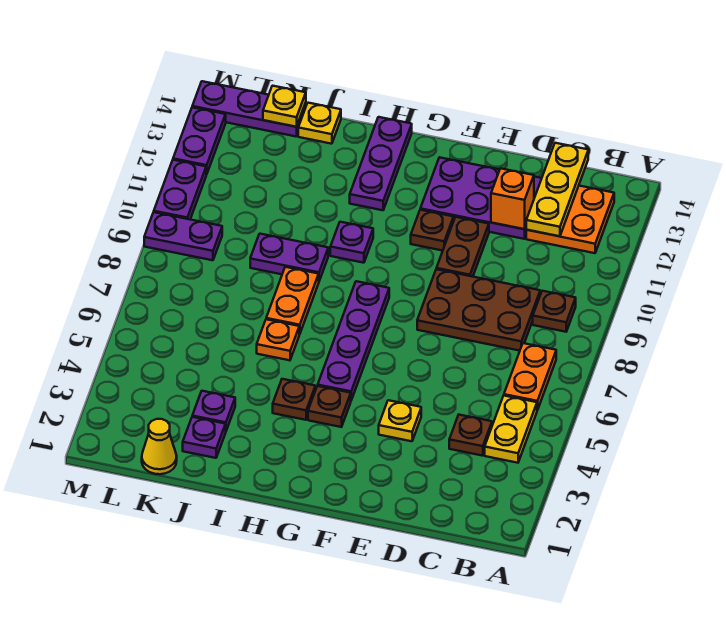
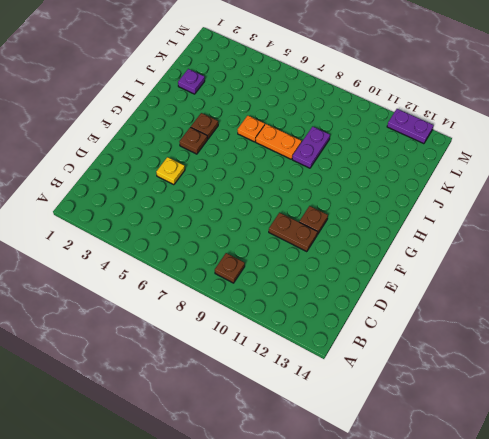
none -> yellow 1x2 plate [485,396,537,463]
none -> orange 1x2 plate [504,343,556,410]
none -> orange 2x2 plate [526,186,614,253]

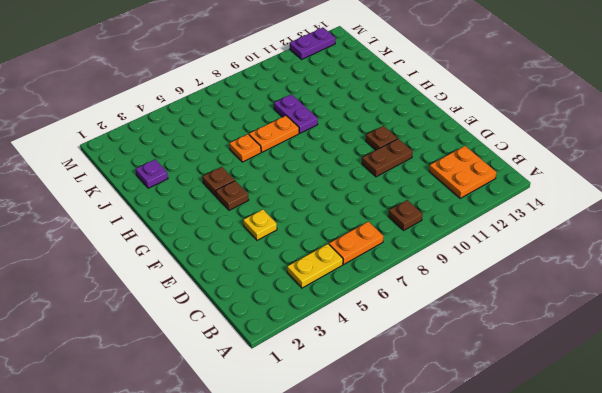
none -> brown 1x1 plate [449,415,492,456]
none -> brown 2x3 plate [417,269,540,351]
none -> purple 2x3 plate [420,157,542,239]

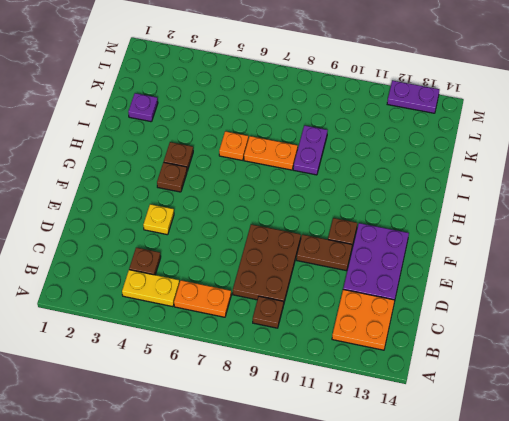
none -> purple 1x4 plate [318,281,389,400]
none -> purple 1x1 plate [330,222,373,263]
none -> purple 1x3 plate [350,117,412,210]

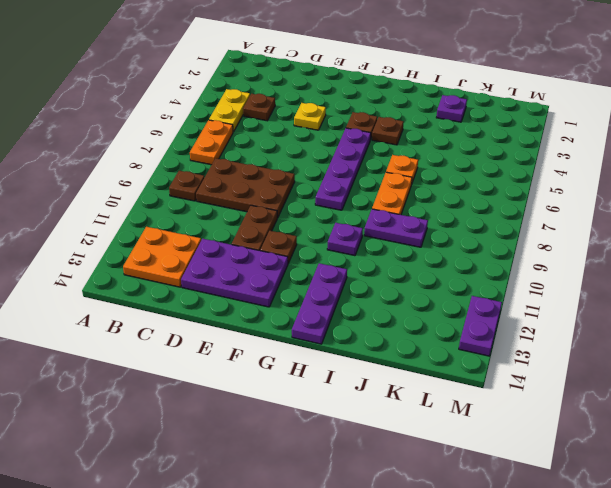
none -> purple 1x1 plate [192,391,235,431]
none -> yellow 1x1 plate [298,103,341,144]
none -> yellow 1x1 cone [142,419,177,474]

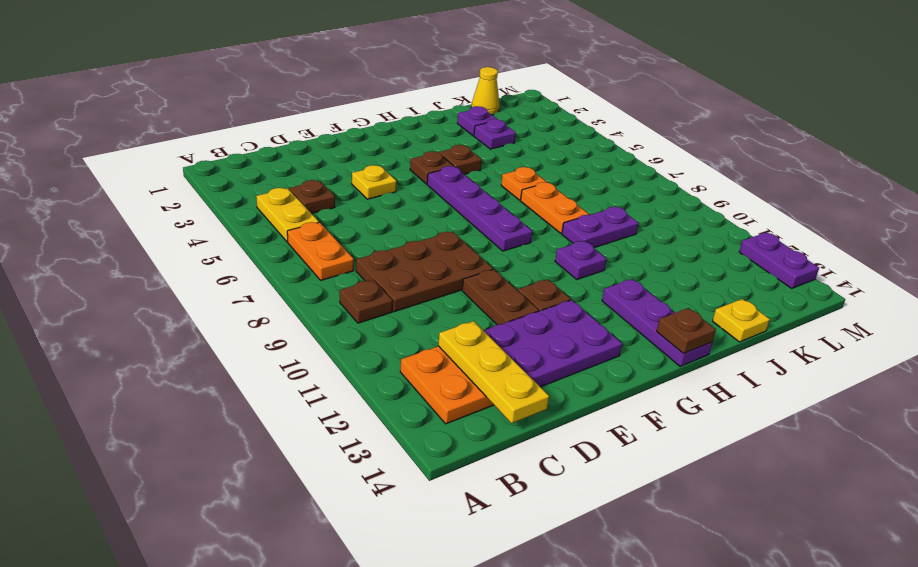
brown 1x1 plate [657,308,716,353] -> none
none -> purple 1x3 plate [192,81,306,137]
none -> purple 1x2 plate [144,212,222,260]
none -> purple 1x2 plate [154,160,206,219]

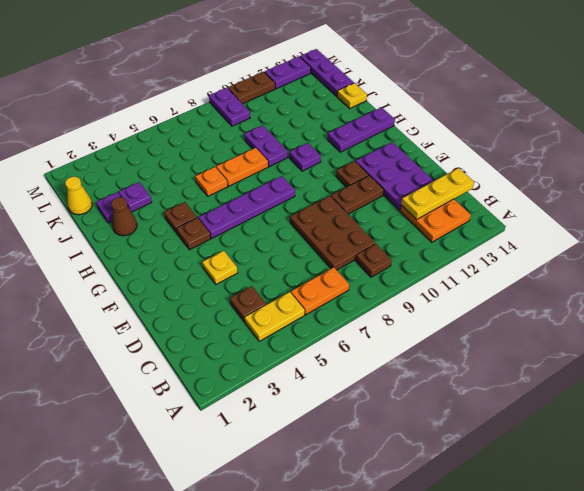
brown 1x1 cone [111,197,137,236] -> none
brown 1x2 plate [228,72,275,104] -> purple 1x2 plate [154,160,206,219]
none -> orange 1x1 brick [491,168,534,229]
none -> yellow 1x1 plate [263,86,306,127]

